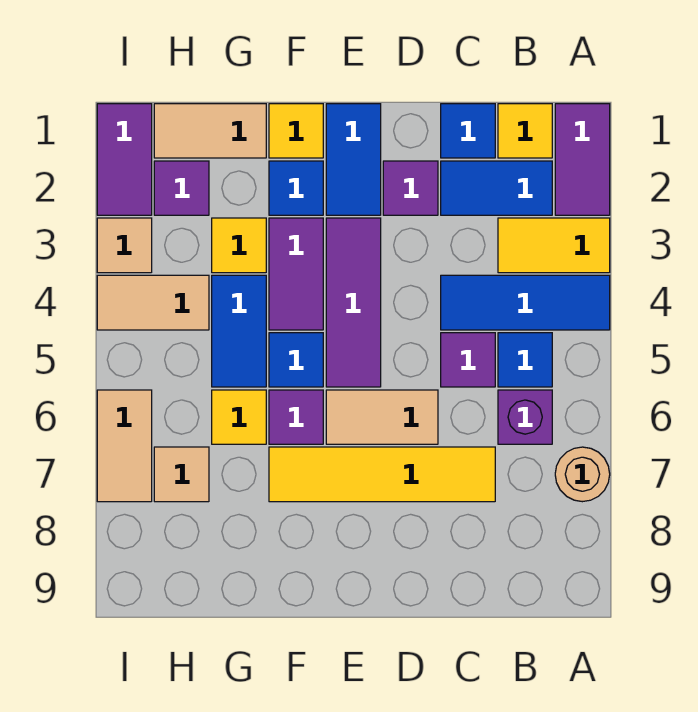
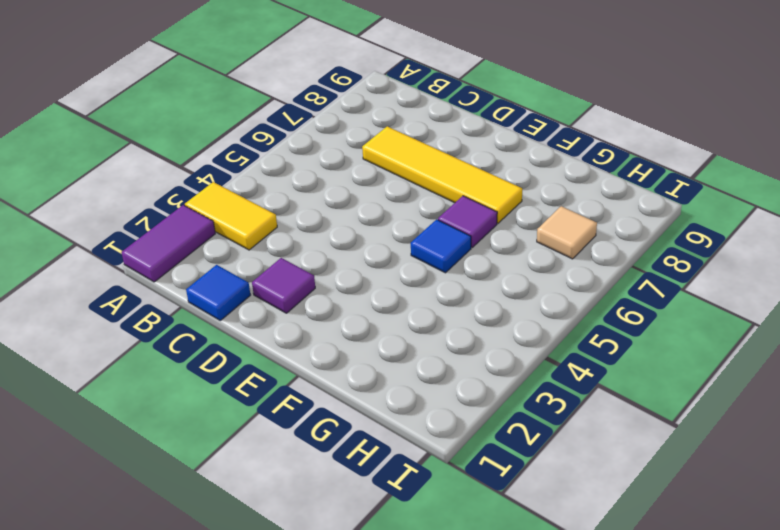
none -> blue 1x3 tile [441,275,610,330]
none -> tan 1x1 round brick [555,447,610,502]
none -> yellow 1x1 tile [498,104,552,158]
none -> blue 1x2 tile [441,161,552,215]

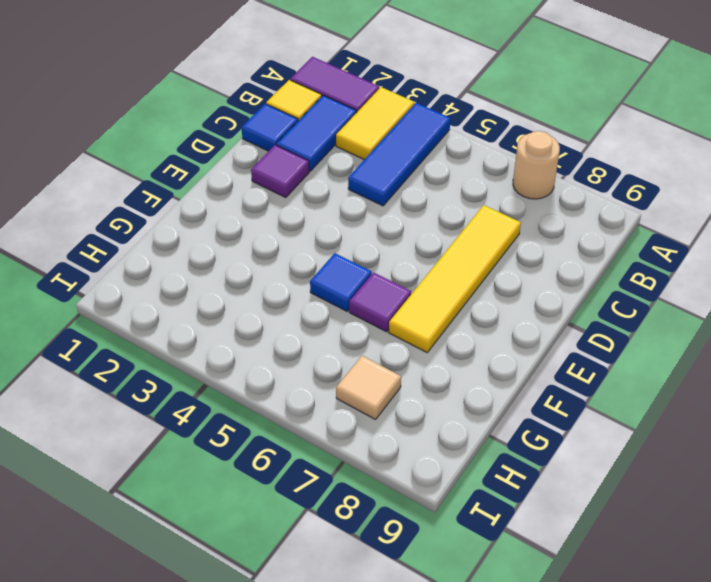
none -> blue 1x1 tile [498,333,552,387]
none -> purple 1x1 brick [498,390,552,444]
none -> purple 1x1 tile [441,333,495,387]
none -> tan 1x2 tile [326,390,438,444]

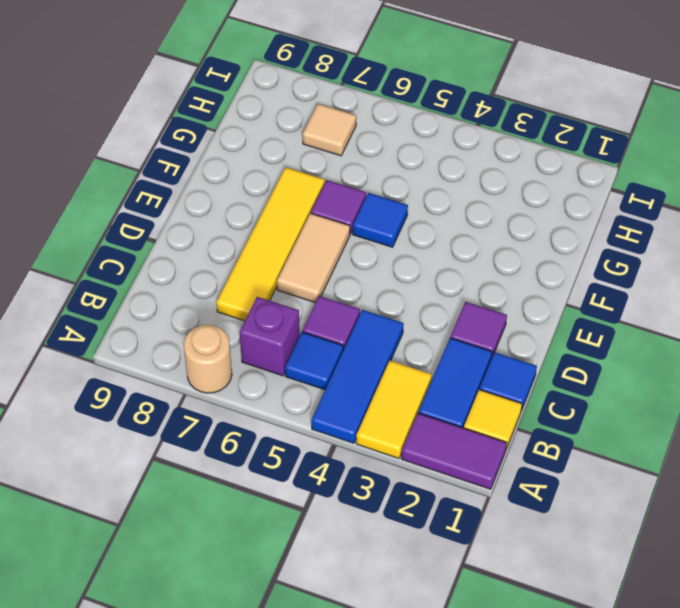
none -> blue 1x2 tile [326,104,381,215]
none -> purple 1x3 tile [326,218,381,387]
none -> yellow 1x1 tile [269,104,323,158]
none -> blue 1x1 tile [269,161,323,215]

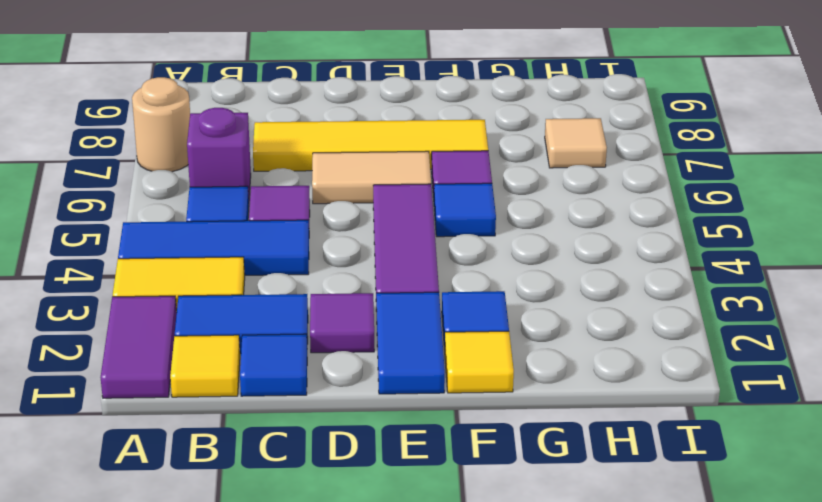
none -> purple 1x2 tile [269,218,323,330]
none -> tan 1x2 tile [154,104,266,158]
none -> yellow 1x1 tile [212,218,266,273]
none -> blue 1x2 tile [212,275,266,387]

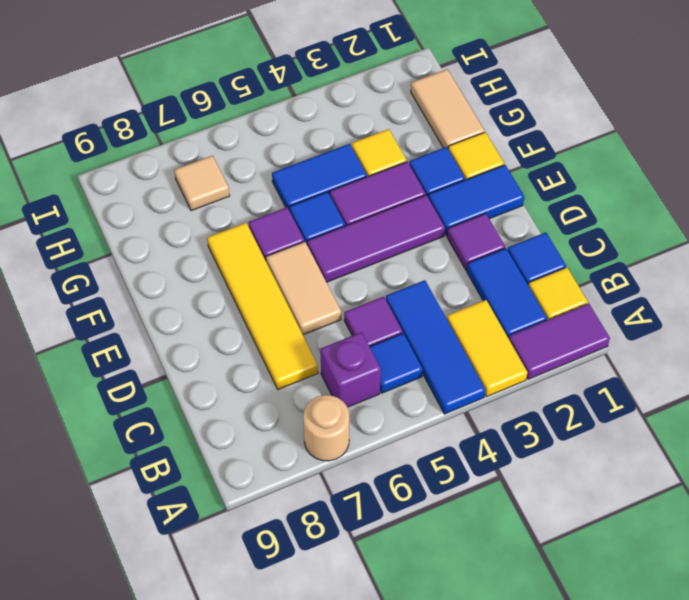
none -> yellow 1x1 tile [212,390,266,444]
none -> purple 1x1 tile [154,161,209,215]
none -> tan 1x2 tile [97,275,209,330]
none -> purple 1x2 tile [97,104,152,215]

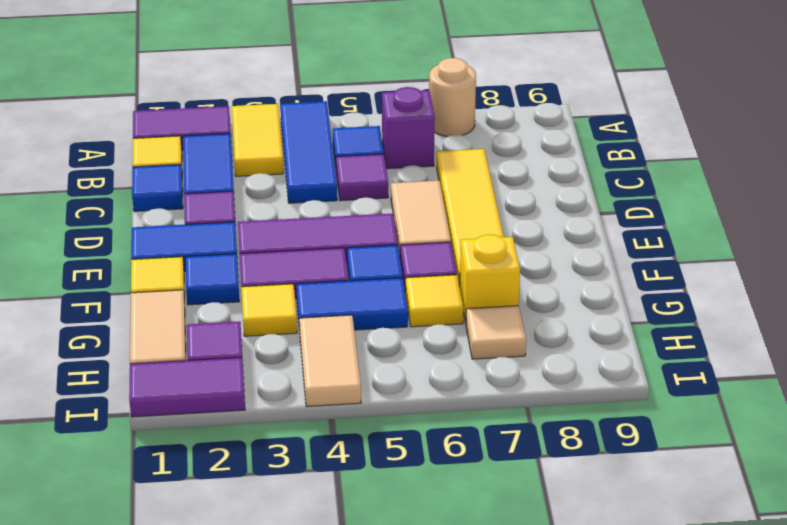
yellow 1x1 brick [460,235,520,323] -> none
none -> tan 1x1 tile [97,218,152,273]
none -> tan 1x2 tile [97,390,152,502]

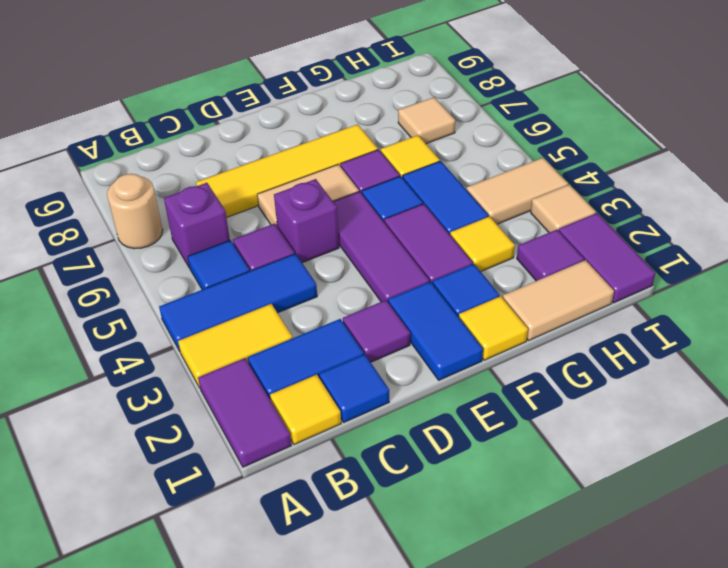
purple 1x1 brick [274,179,339,263] -> none
none -> tan 1x2 tile [97,390,152,502]

